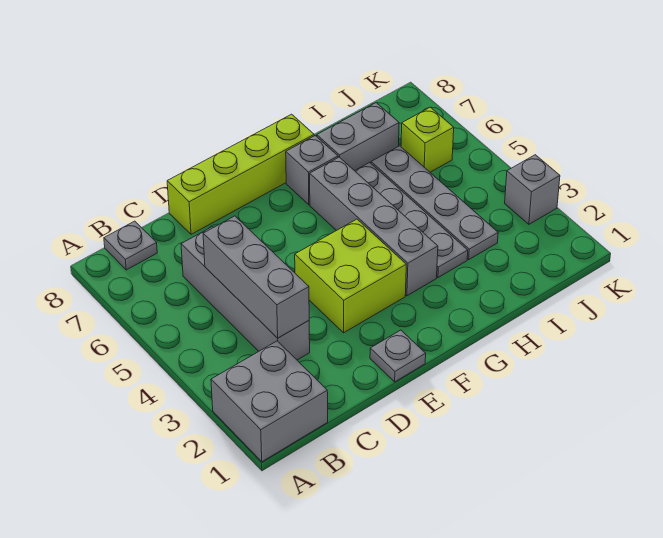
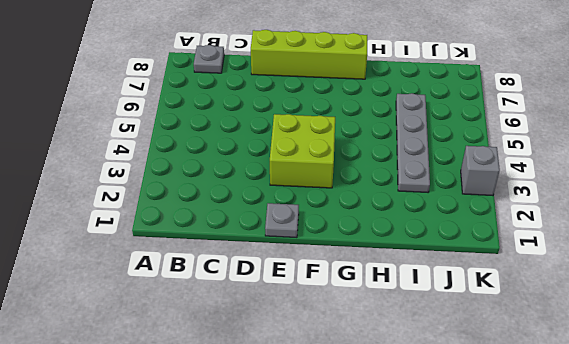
none -> grey 2x2 brick [211,341,328,462]
none -> grey 1x4 brick [181,227,310,360]
none -> grey 1x4 brick [310,157,438,296]

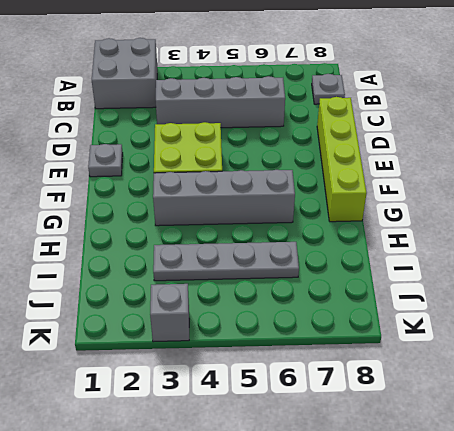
none -> grey 1x1 brick [286,136,338,205]
none -> grey 1x4 plate [355,163,468,278]
none -> grey 1x2 brick [317,103,399,171]

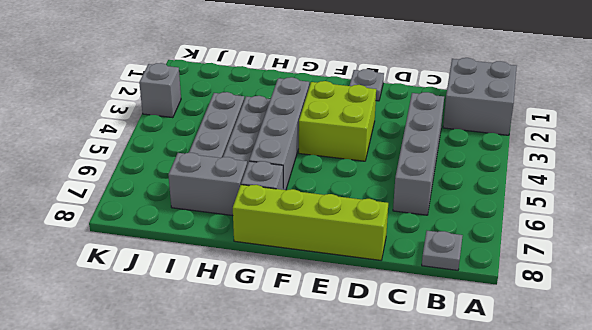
none -> lime 1x1 brick [401,107,454,172]
none -> grey 1x3 brick [203,216,309,338]

